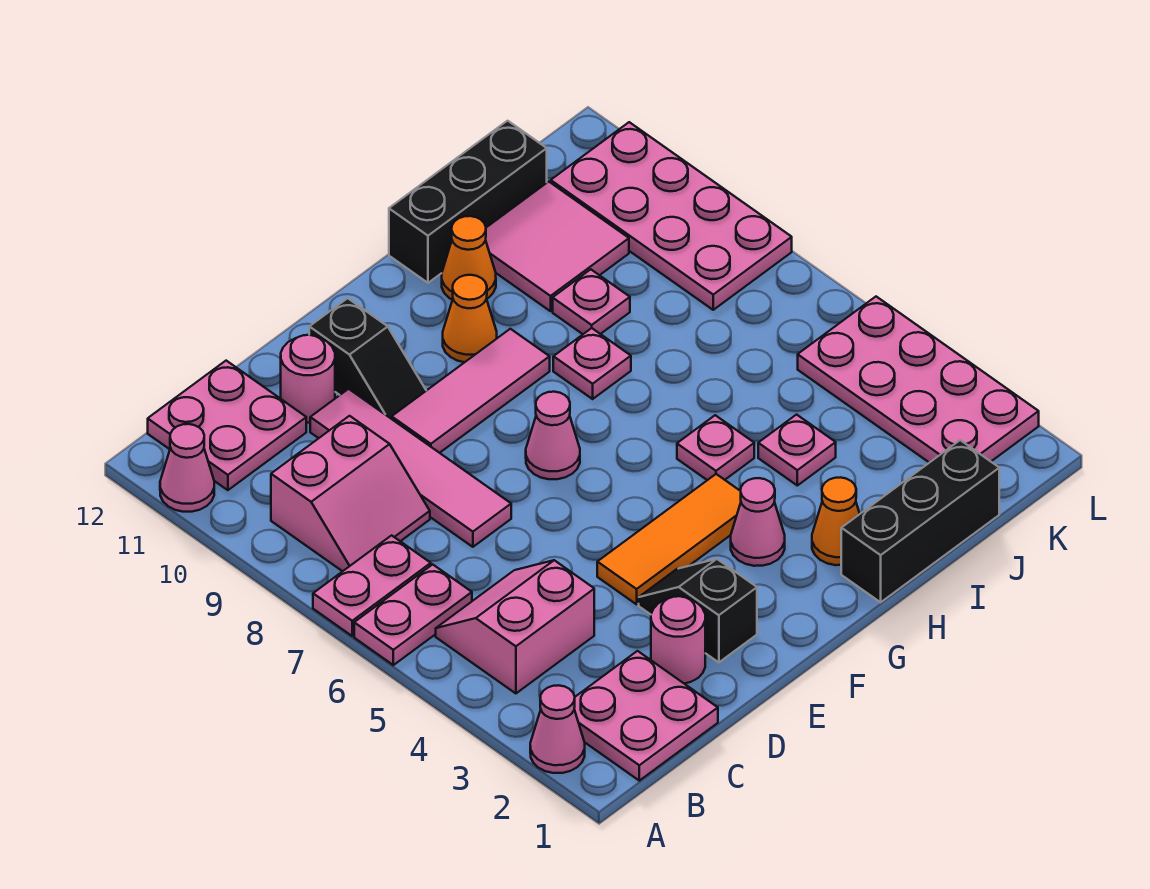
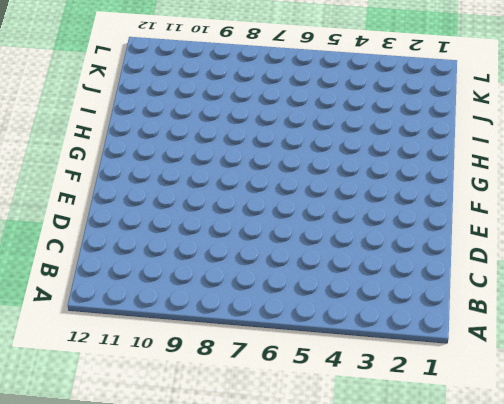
none -> pink 1x1 cone [530,685,585,773]
none -> pink 1x2 plate [354,564,472,665]
none -> pink 1x2 plate [313,535,431,636]

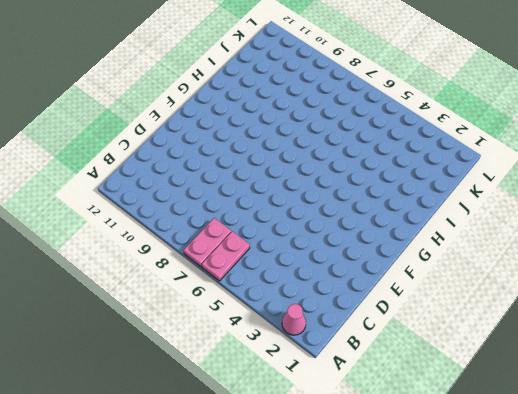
none -> pink 1x1 cone [160,424,214,512]
none -> pink 2x2 plate [574,651,718,781]
none -> pink 2x2 slope [436,560,594,693]

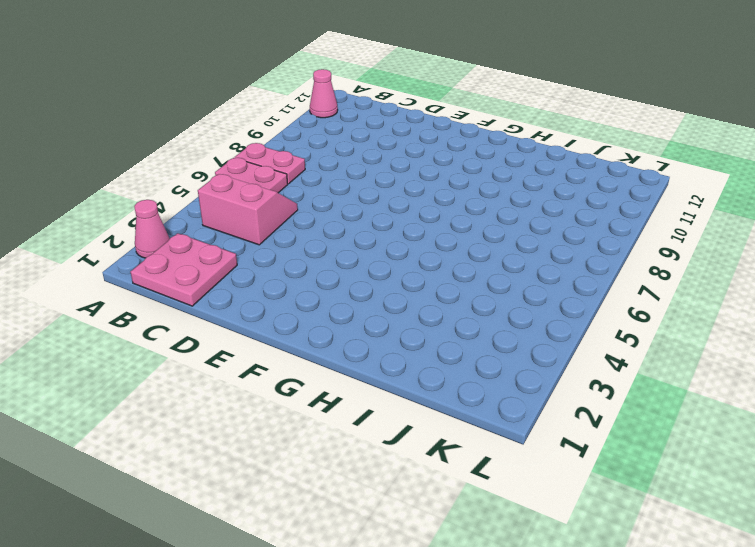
none -> pink 2x2 slope [271,416,430,571]
none -> pink 2x2 plate [148,361,306,490]
none -> pink 1x1 round brick [651,596,705,684]

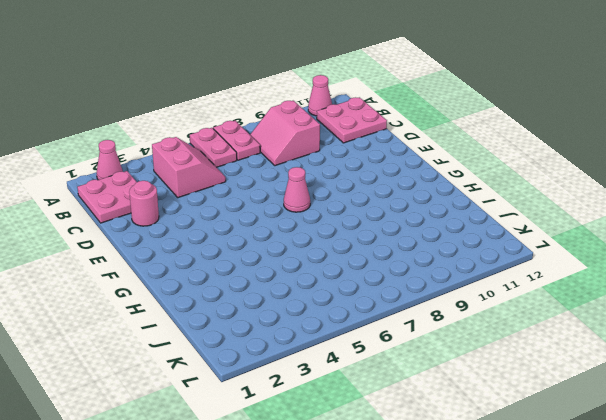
none -> pink 1x4 tile [310,389,511,547]
none -> pink 1x1 round brick [281,335,335,423]
none -> black 1x2 slope [639,559,757,662]

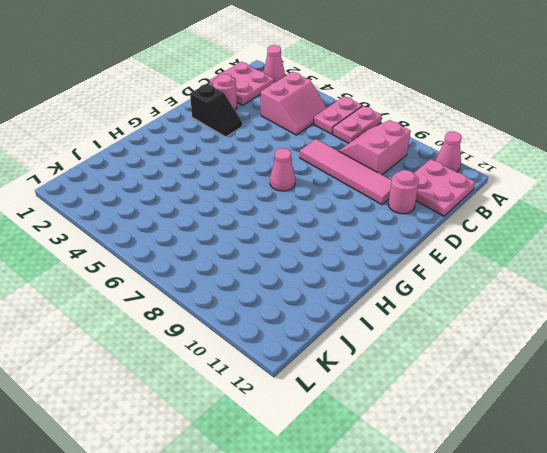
none -> orange 1x3 tile [597,474,741,604]
none -> pink 1x3 tile [392,329,550,453]
none -> black 1x2 slope [309,298,426,419]

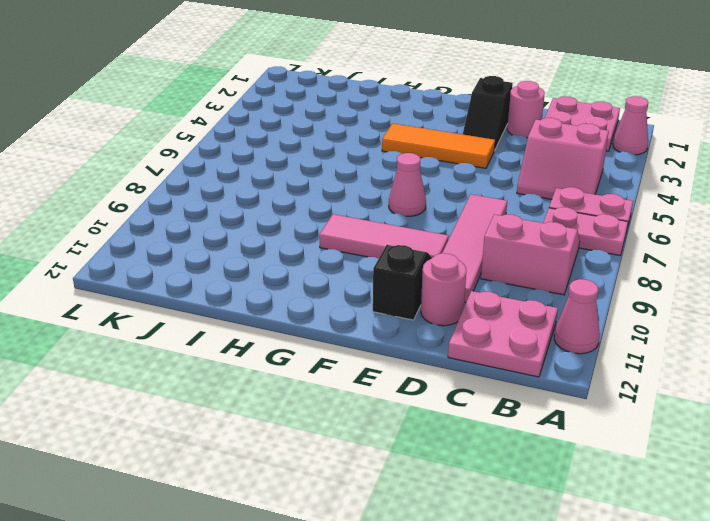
none -> pink 1x1 cone [731,478,785,566]
none -> orange 1x1 cone [443,275,497,362]
none -> black 1x3 brick [841,440,999,602]

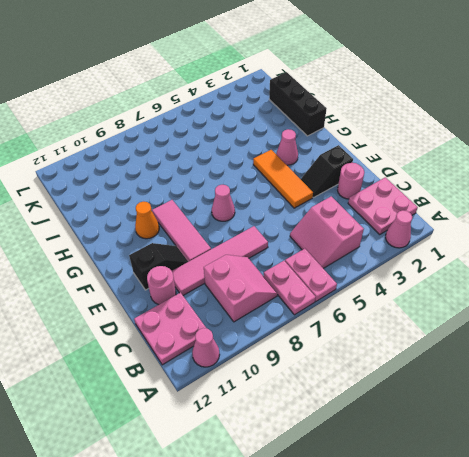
none -> orange 1x1 cone [812,477,860,565]
none -> pink 1x1 plate [677,415,754,480]
none -> pink 1x1 plate [553,328,631,399]

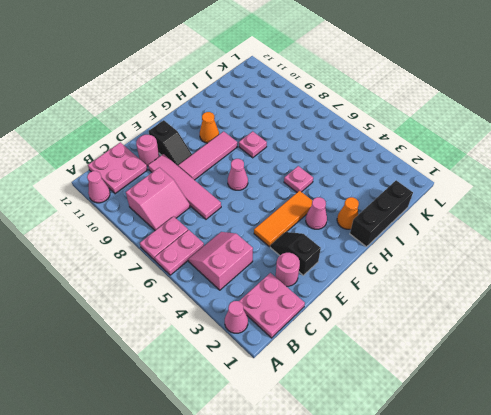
none -> orange 1x1 cone [442,216,496,300]
none -> black 1x3 brick [389,121,547,283]
none -> pink 1x1 plate [758,415,836,485]

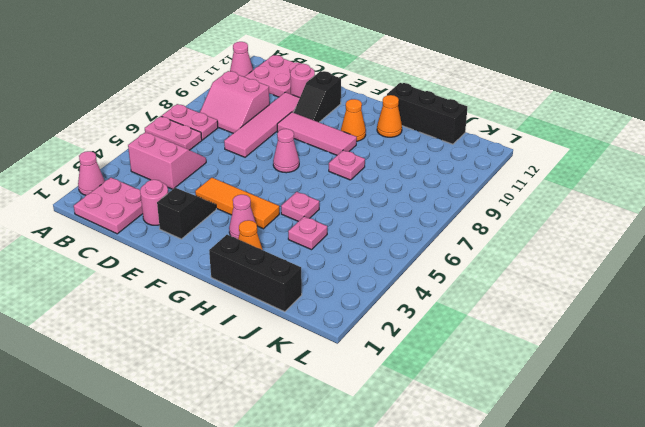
none -> pink 1x1 plate [553,269,630,334]
none -> pink 2x2 tile [486,182,629,311]
none -> pink 2x4 plate [798,297,1039,463]

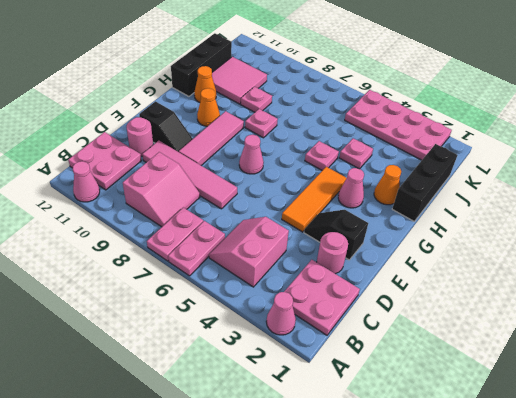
none -> pink 2x4 plate [551,122,792,310]

